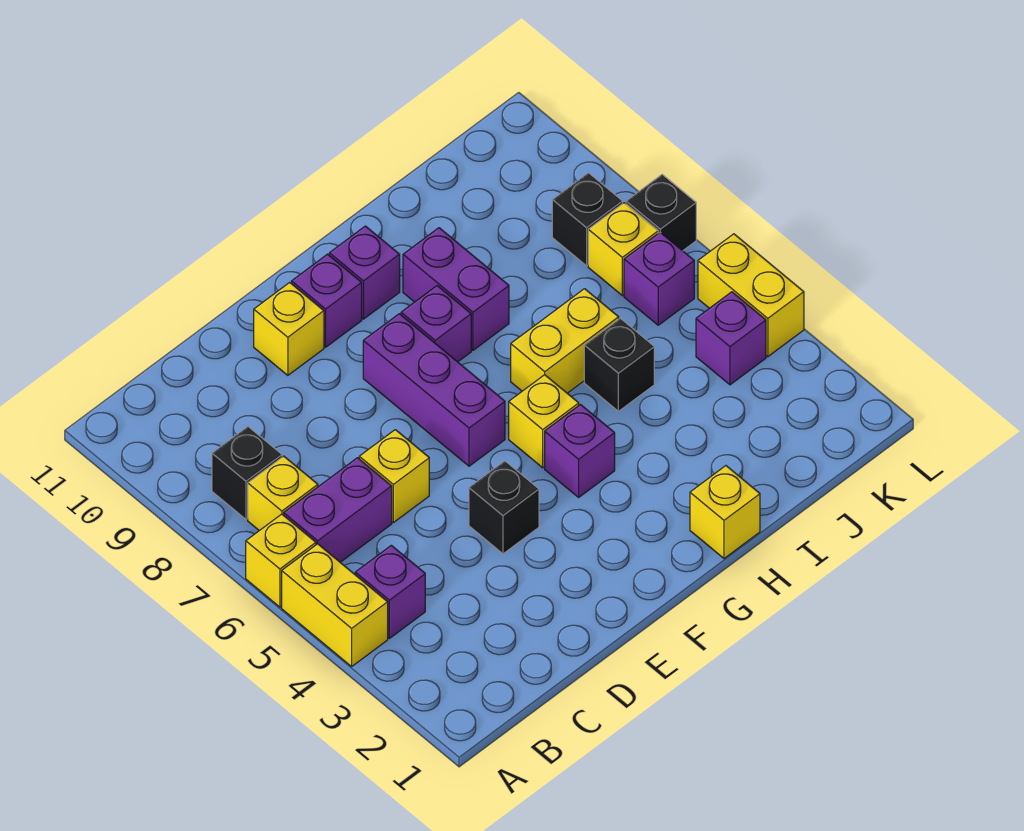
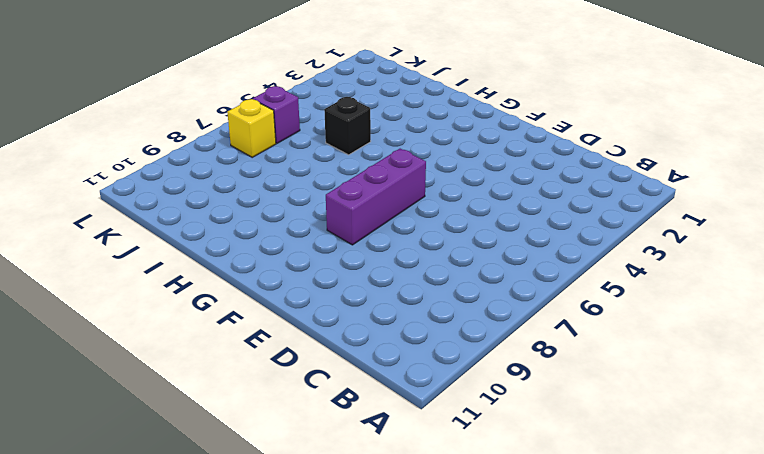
none -> yellow 1x2 brick [282,544,388,666]
none -> yellow 1x1 brick [246,514,316,607]
none -> purple 1x1 brick [355,545,425,638]

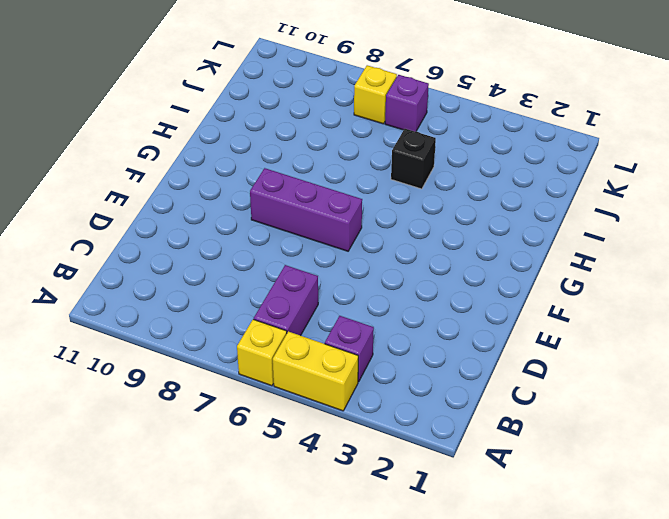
none -> yellow 1x1 brick [248,456,318,531]
none -> black 1x1 brick [212,427,282,519]
none -> yellow 1x1 brick [359,430,429,523]

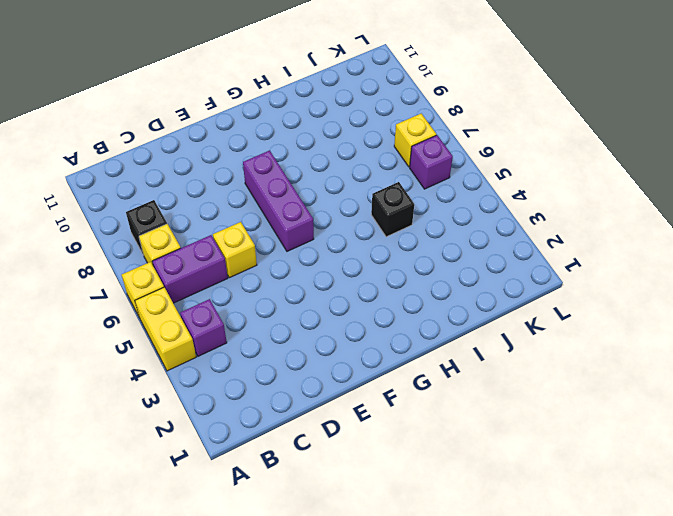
none -> black 1x1 brick [469,461,539,554]
none -> yellow 1x1 brick [254,282,324,375]
none -> purple 1x1 brick [292,254,362,347]

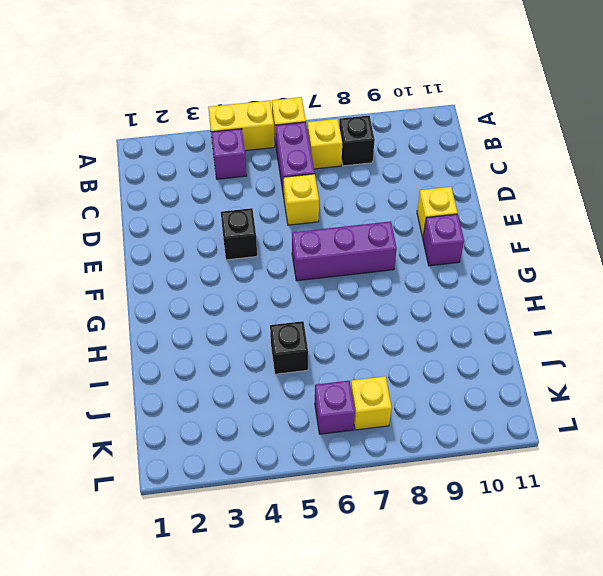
none -> purple 1x1 brick [545,405,615,497]
none -> yellow 1x1 brick [509,375,579,468]
none -> purple 1x1 brick [401,286,471,362]

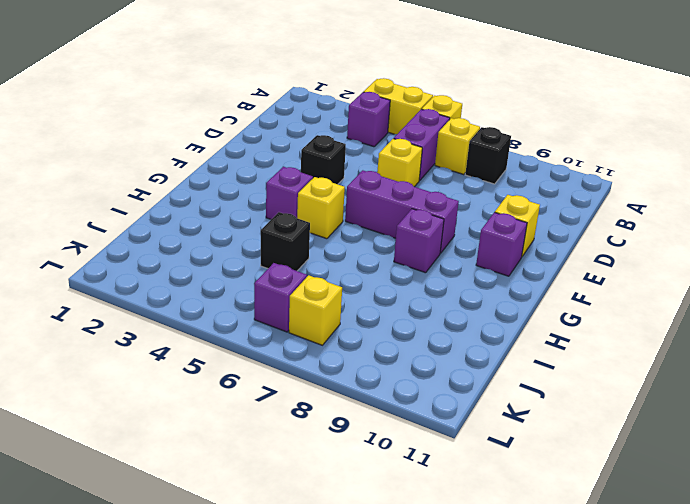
none -> purple 1x1 brick [329,226,400,319]
none -> yellow 1x1 brick [690,466,760,558]
none -> yellow 1x2 brick [511,289,619,393]

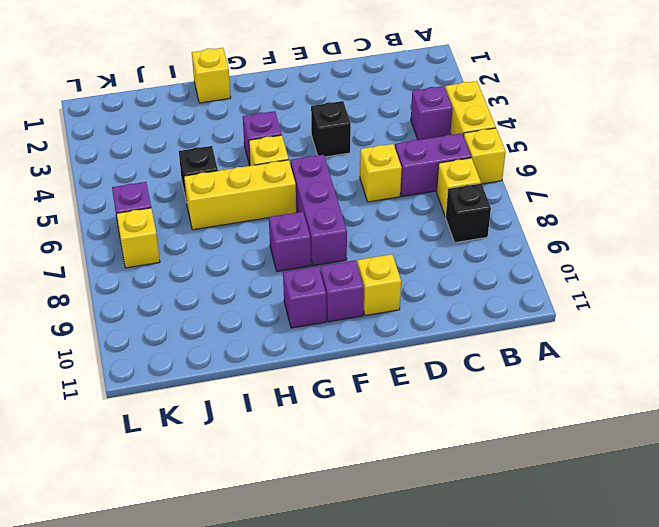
yellow 1x3 brick [184,160,296,230] -> yellow 1x2 brick [511,289,619,393]
none -> purple 1x2 brick [403,228,509,350]
none -> purple 1x1 brick [696,292,766,385]
none -> black 1x1 brick [552,173,623,266]

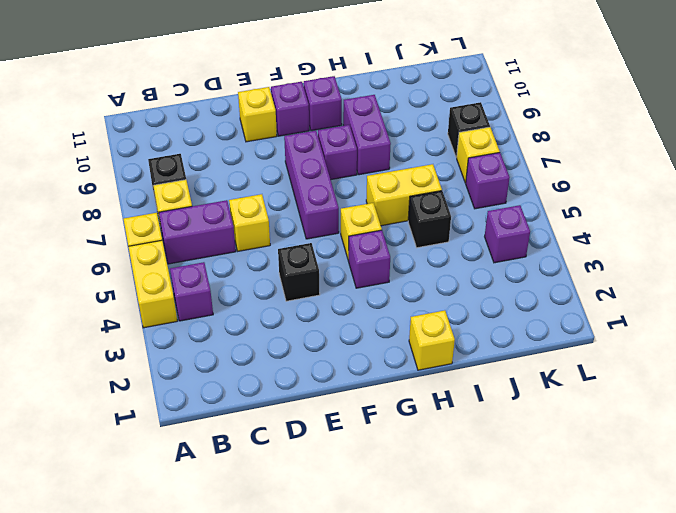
none -> yellow 1x2 brick [698,234,804,357]
none -> black 1x1 brick [626,175,696,251]

